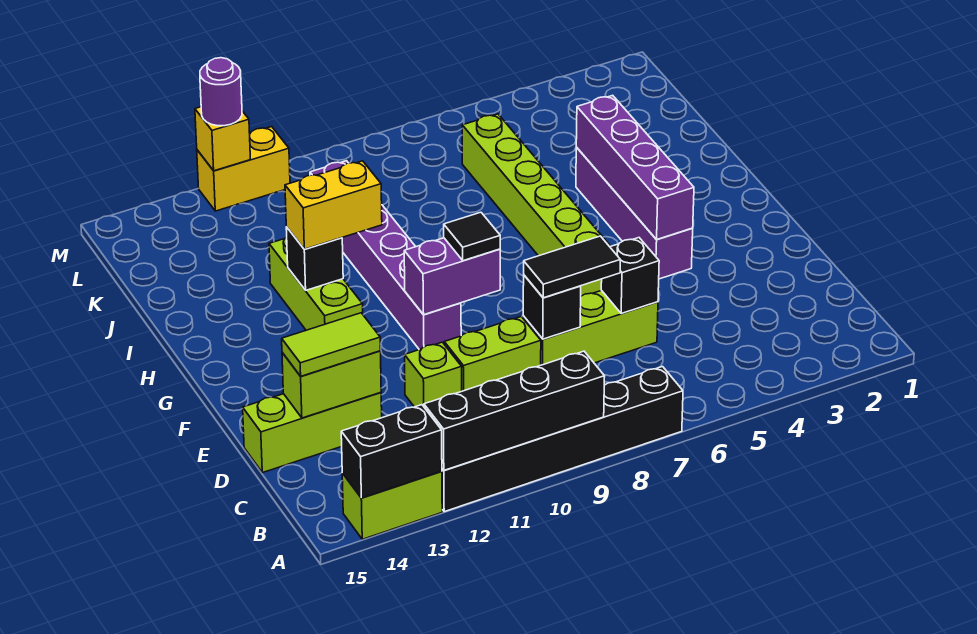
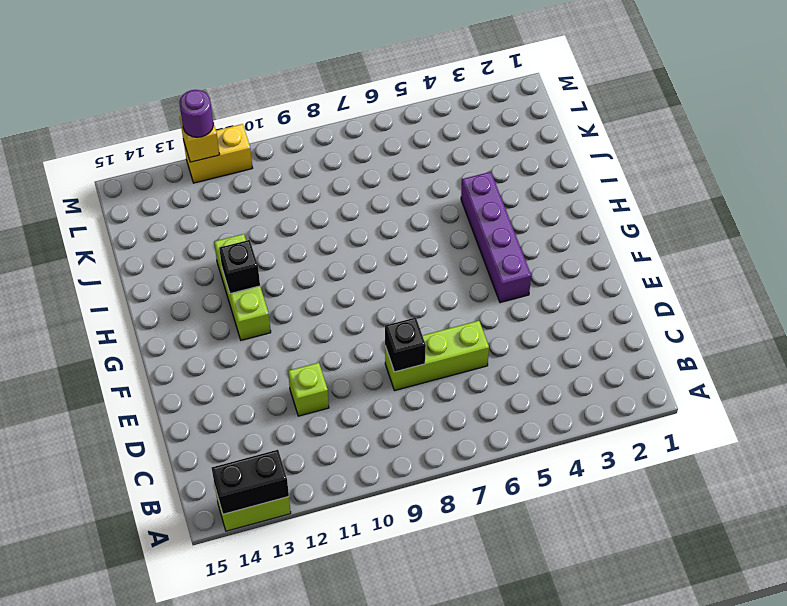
none -> black 1x6 brick [442,367,683,512]
none -> lime 1x2 brick [444,317,541,391]
none -> lime 1x3 brick [243,392,382,473]

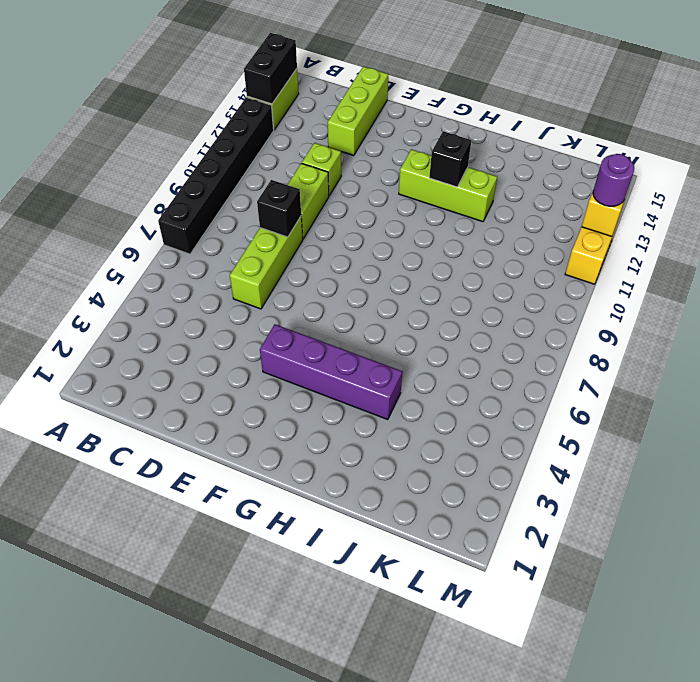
none -> lime 1x6 brick [462,114,611,296]
none -> purple 1x6 brick [310,161,461,350]
none -> black 1x4 brick [424,351,605,470]

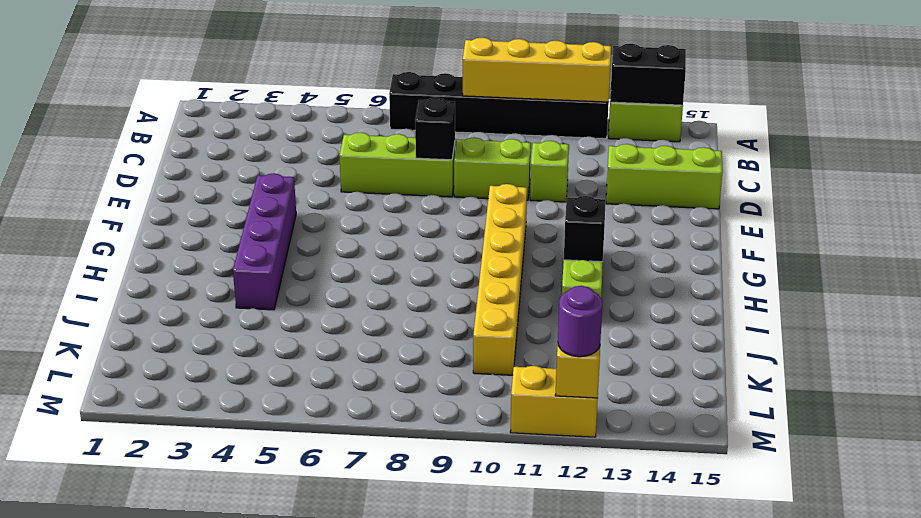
yellow 1x4 brick [463,38,611,102] -> black 1x4 brick [424,351,605,470]
yellow 1x6 brick [473,184,527,375] -> purple 1x6 brick [310,161,461,350]
none -> lime 1x6 brick [462,114,611,296]
none -> black 1x1 brick [601,238,659,314]
none -> lime 1x2 brick [282,351,381,418]

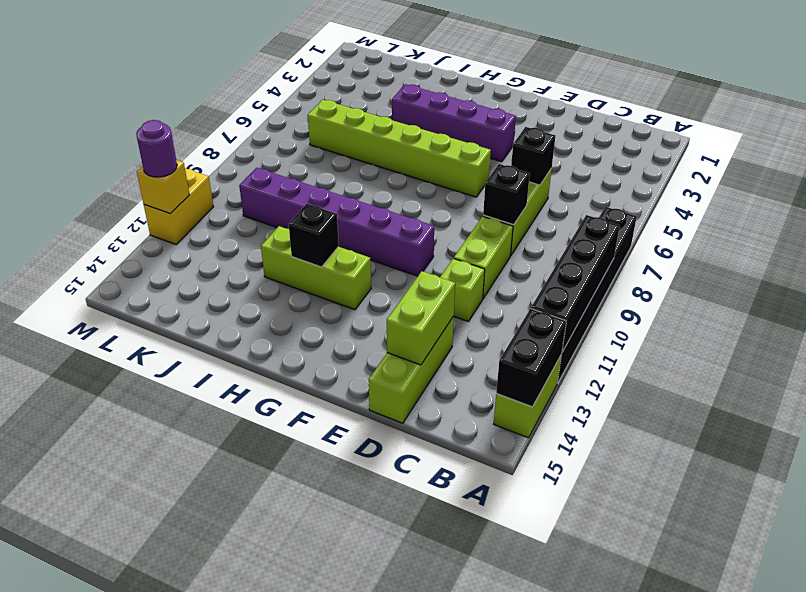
none -> purple 1x4 brick [576,95,694,240]
none -> purple 1x2 brick [404,238,500,315]
none -> black 1x2 tile [524,236,620,298]

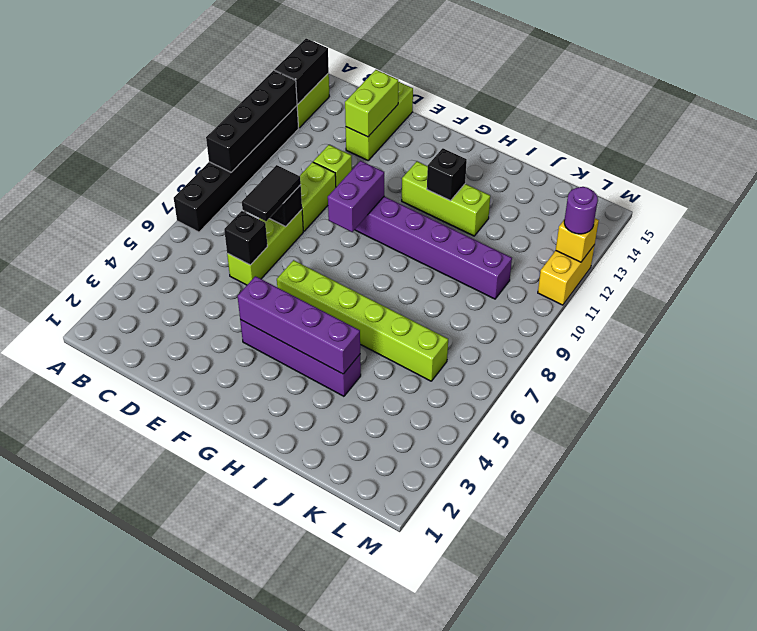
none -> lime 1x2 tile [282,313,381,376]
none -> black 1x1 tile [444,212,500,261]
none -> yellow 1x2 brick [285,161,382,249]

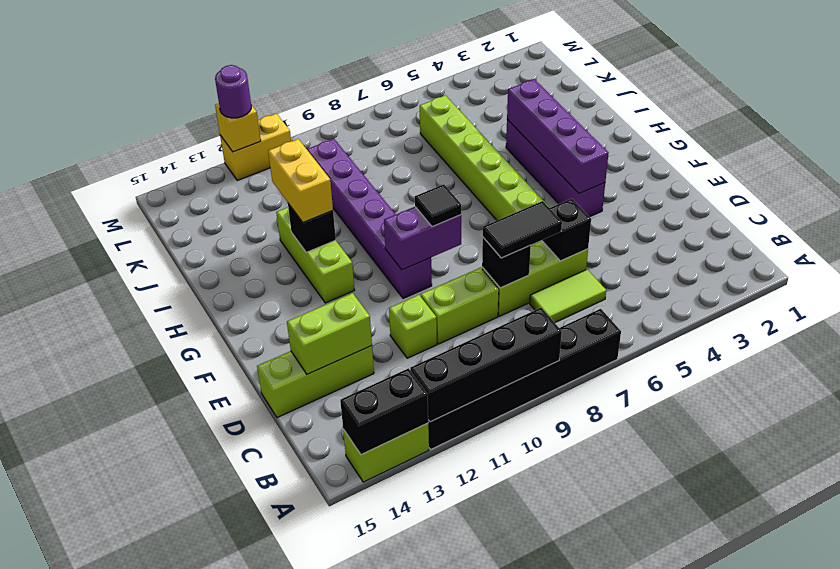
lime 1x2 tile [530,270,606,323] -> lime 1x2 tile moved to [282,313,381,376]
yellow 1x2 brick [268,139,333,222] -> yellow 1x2 brick turned to [285,161,382,249]

